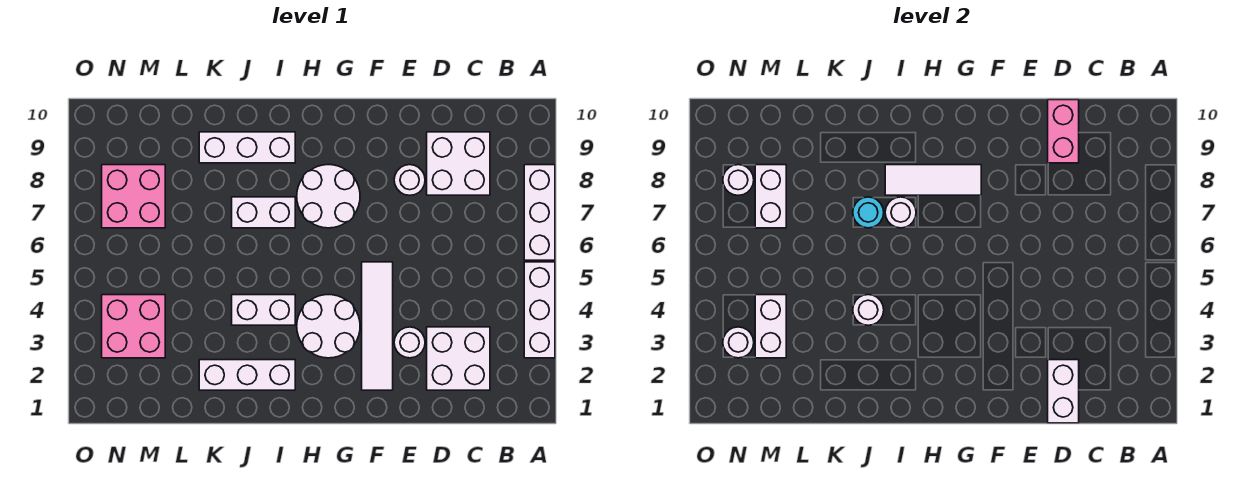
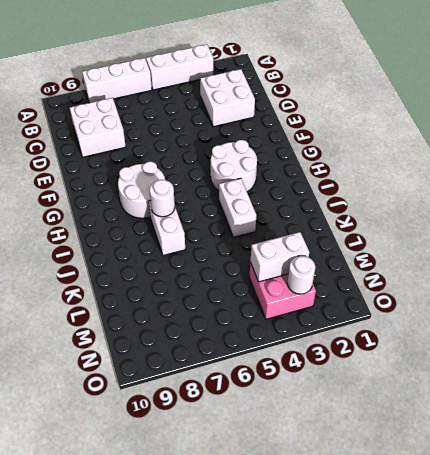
none -> white 1x1 round brick [394,327,425,358]
none -> white 1x1 round brick [394,165,425,195]
none -> white 1x4 tile [362,262,393,390]

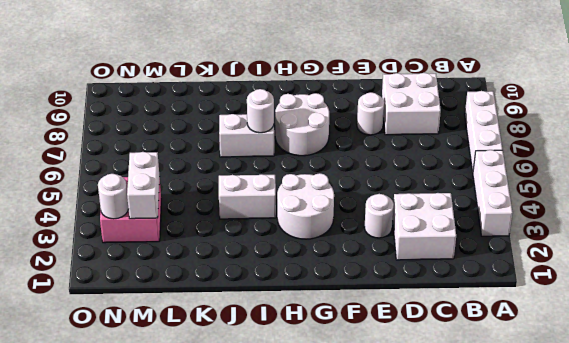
none -> white 1x4 tile [362,262,393,390]
none -> white 1x3 brick [199,360,295,390]
none -> white 1x3 brick [199,132,295,163]

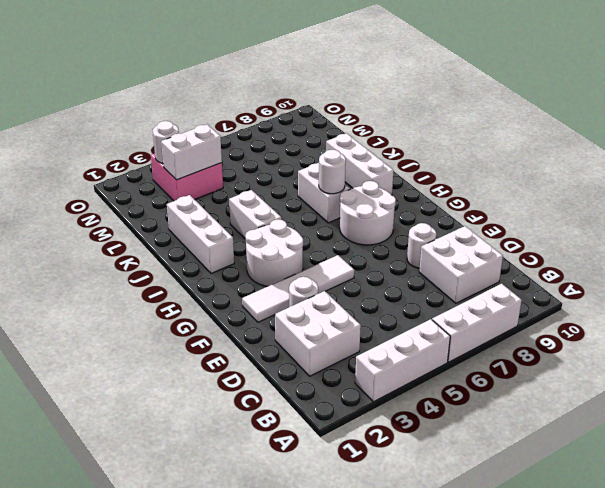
none -> pink 2x2 brick [102,165,165,228]
none -> white 1x2 brick [1048,360,1079,423]
none -> pink 1x2 brick [1048,100,1079,163]

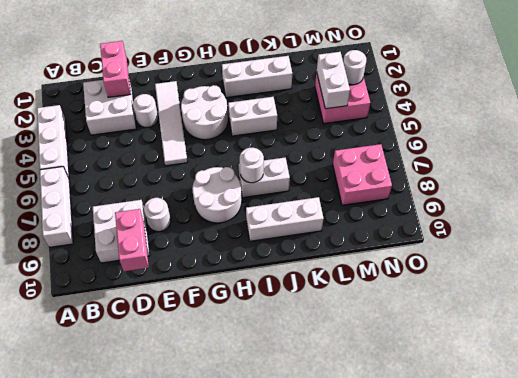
pink 1x2 brick [100,41,131,97] -> white 1x2 brick [1048,360,1079,423]
none -> white 1x3 tile [885,165,981,195]
none -> white 1x1 round brick [853,295,884,325]
none -> cyan 1x1 round brick [853,197,884,228]

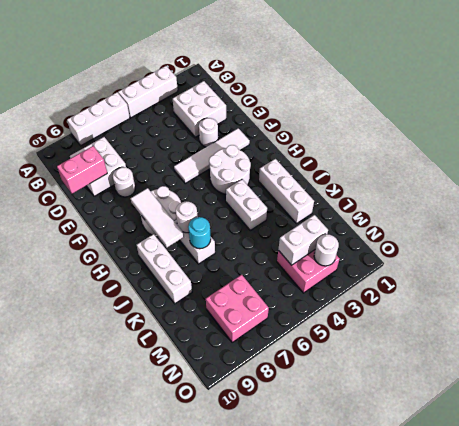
none -> white 1x2 brick [1048,360,1079,423]
none -> white 1x1 round brick [853,295,884,325]
none -> white 1x2 brick [755,165,786,228]

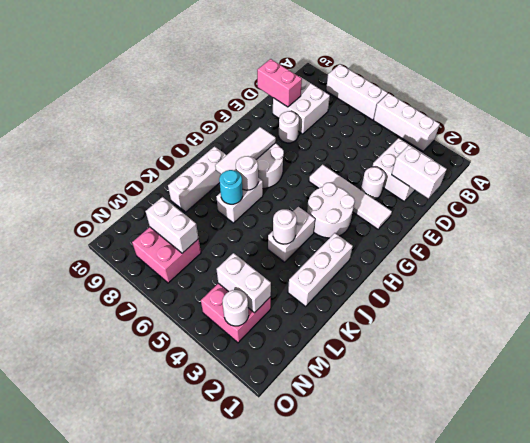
none -> white 1x1 round brick [723,165,754,195]

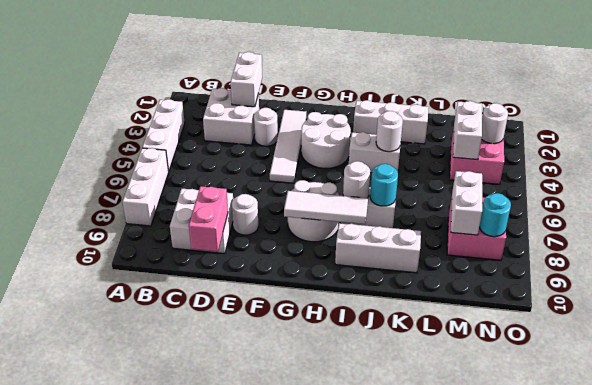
cyan 1x1 round brick [479,193,511,237] -> white 1x1 round brick [723,165,754,195]

